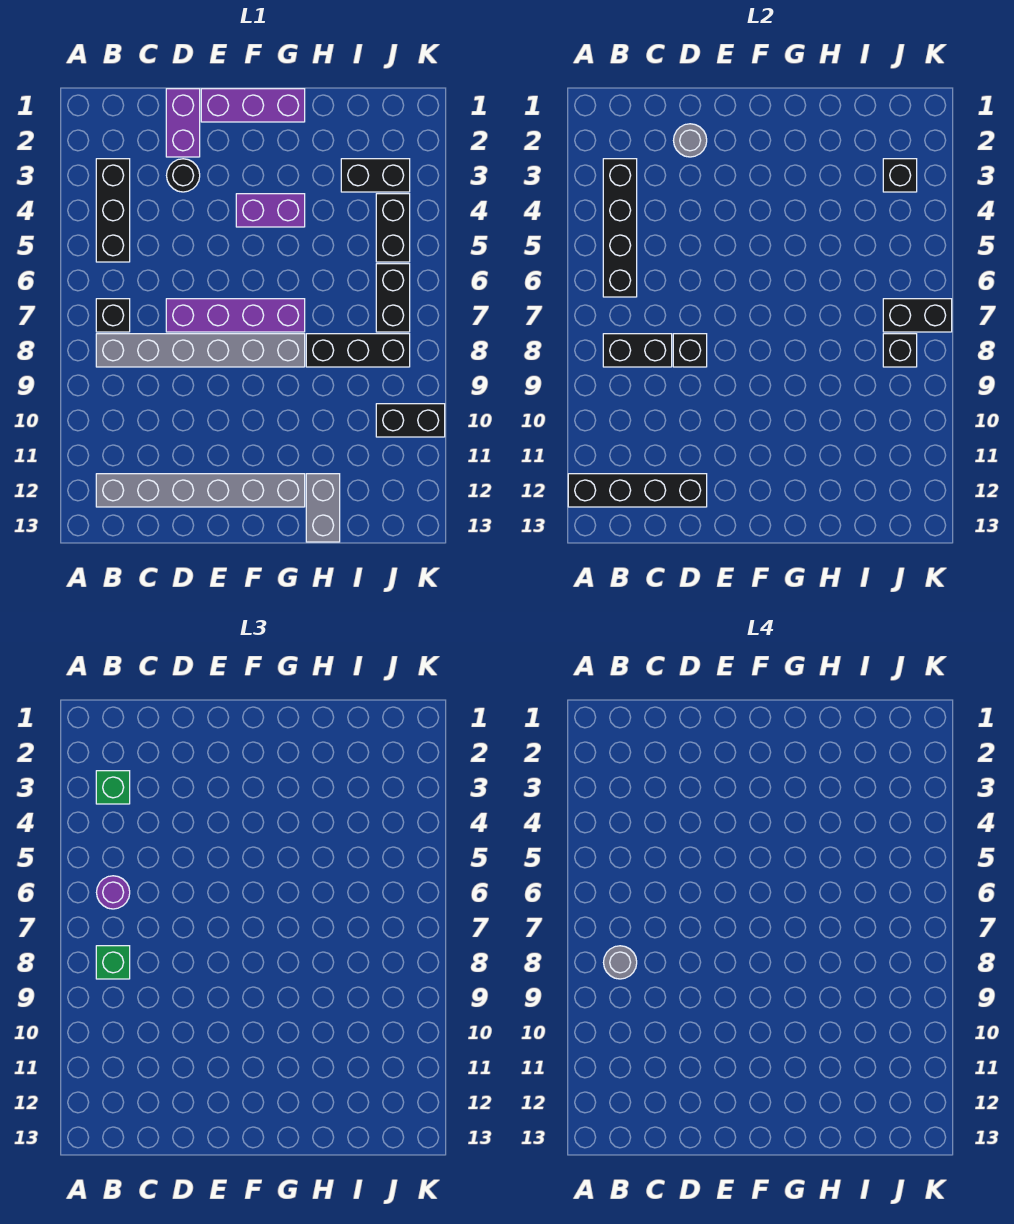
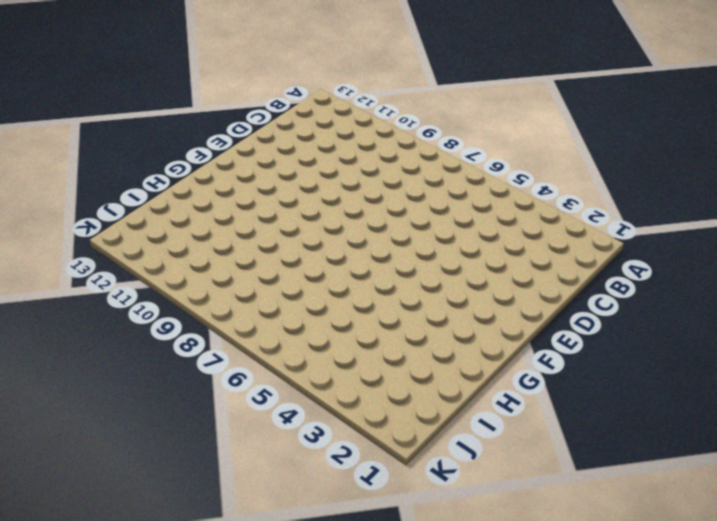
none -> black 1x3 brick [96,159,130,262]
none -> black 1x1 brick [96,299,130,332]
none -> grey 1x6 brick [96,334,305,367]

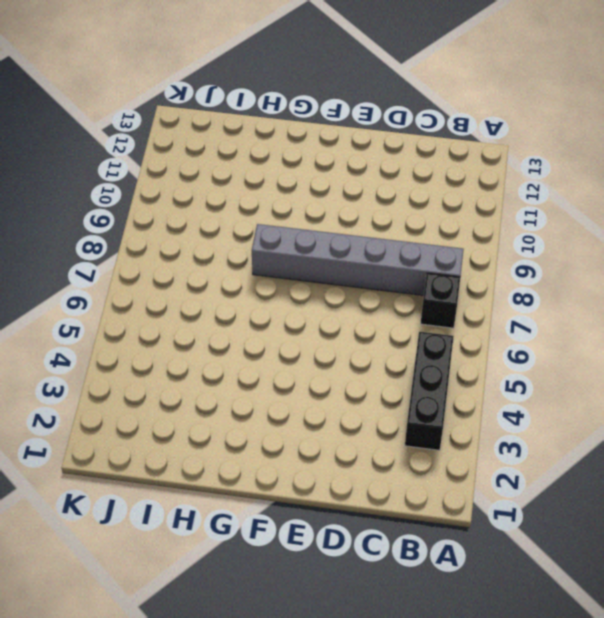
none -> grey 1x6 brick [96,474,305,507]
none -> purple 1x2 brick [166,89,200,157]
none -> black 1x1 round brick [167,159,200,192]

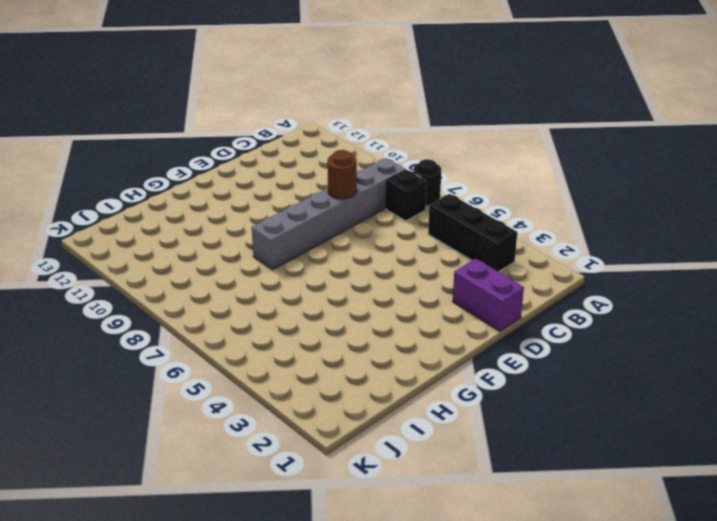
black 1x1 round brick [414,159,441,206] -> black 1x1 round brick moved to [167,159,200,192]
brown 1x1 round brick [327,150,357,199] -> black 1x1 brick [673,334,707,367]
none -> grey 1x6 brick [96,474,305,507]
none -> purple 1x4 brick [166,299,305,332]
none -> purple 1x3 brick [201,89,305,122]

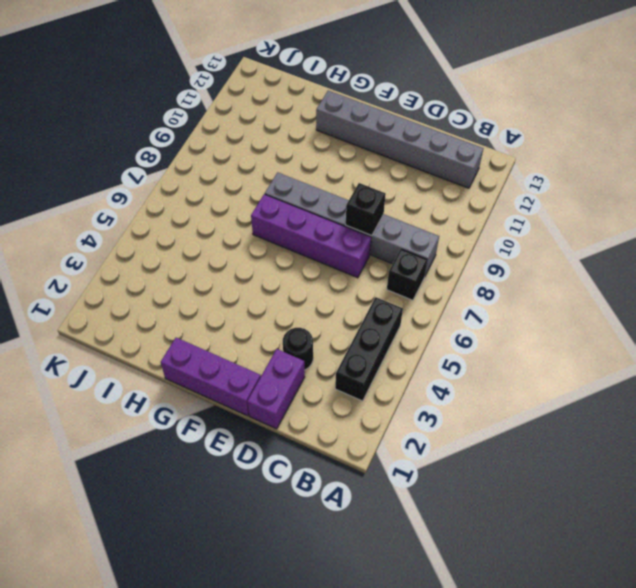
none -> purple 1x2 brick [236,194,305,227]
none -> black 1x3 brick [306,334,410,367]
none -> grey 1x2 brick [306,474,340,542]

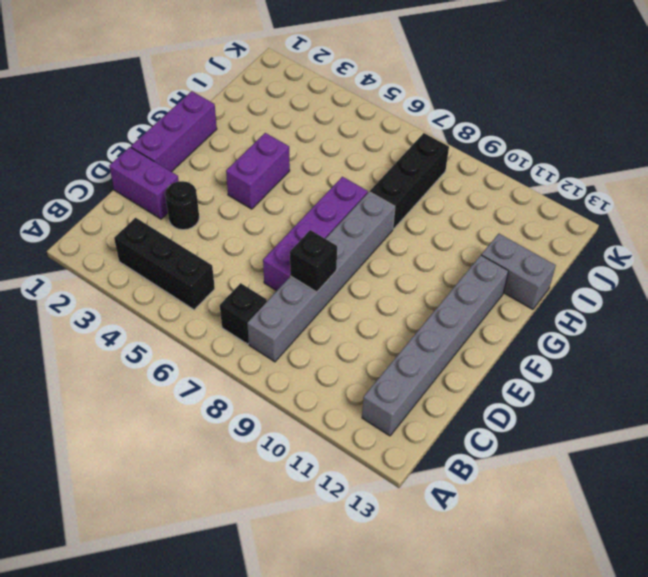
none -> black 1x2 brick [341,159,410,192]
none -> black 1x2 brick [376,194,410,262]
none -> black 1x2 brick [376,264,410,332]

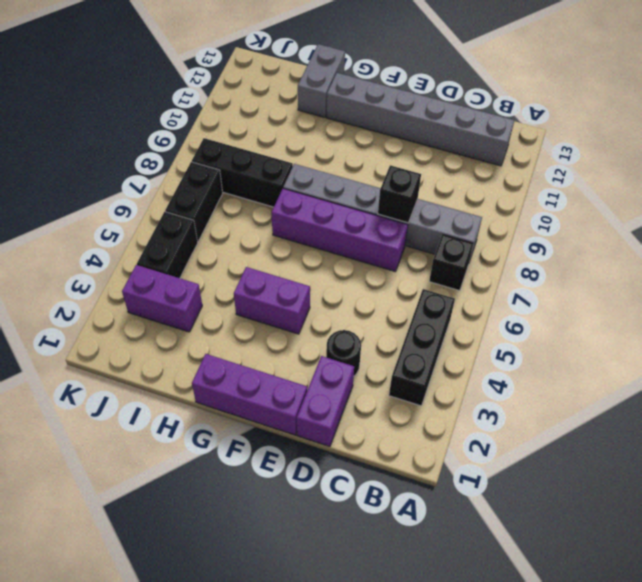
purple 1x2 brick [122,265,202,332] -> black 1x2 brick [341,159,410,192]
none -> black 1x2 brick [376,404,445,437]
none -> black 1x4 brick [568,474,707,507]
none -> black 1x4 brick [603,159,637,297]

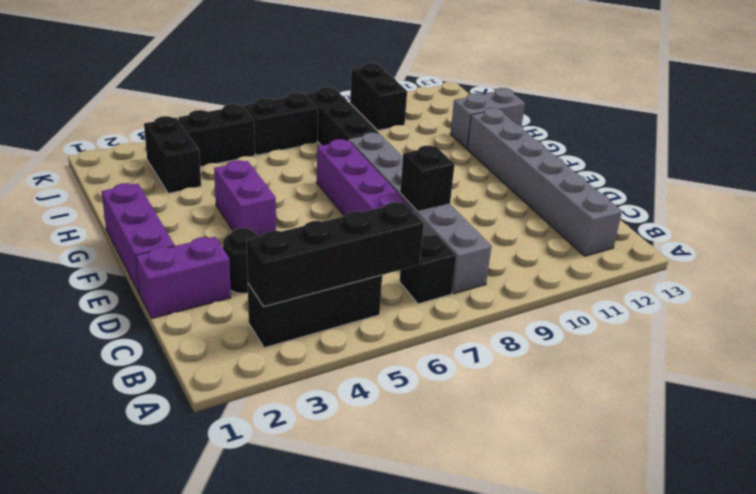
none -> black 1x4 brick [568,474,707,507]
none -> black 1x2 brick [603,334,672,367]
none -> grey 1x1 round brick [674,124,707,157]

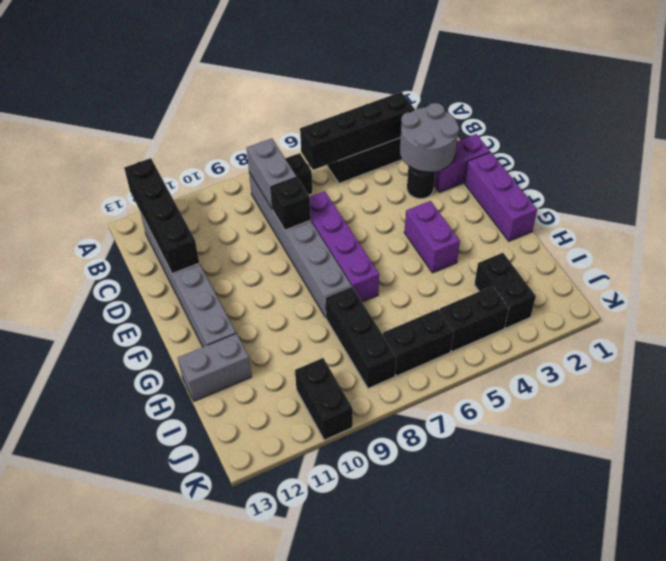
grey 1x2 brick [247,138,297,209] -> black 1x2 brick [603,334,672,367]
grey 2x2 round brick [400,103,459,172] -> grey 1x1 round brick [674,124,707,157]
none -> black 1x1 brick [883,159,917,192]
none -> black 1x2 brick [883,299,952,332]
none -> black 1x1 brick [883,334,917,367]

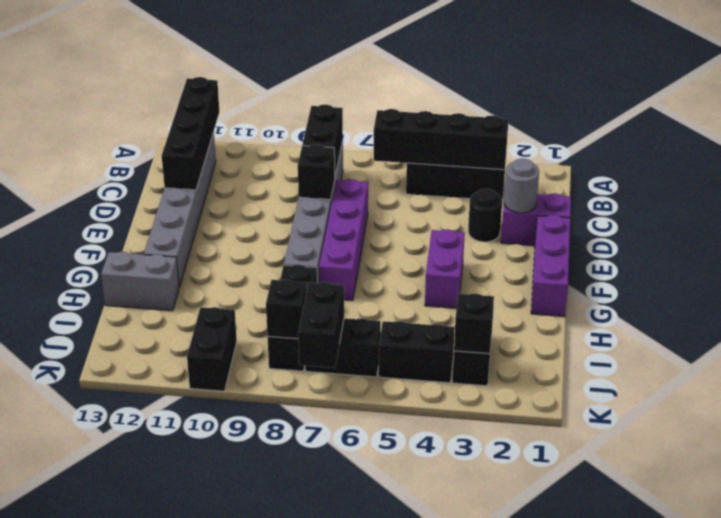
none -> black 1x1 brick [96,299,130,332]
none -> green 1x1 brick [96,771,130,804]
none -> purple 1x1 round brick [97,876,130,909]

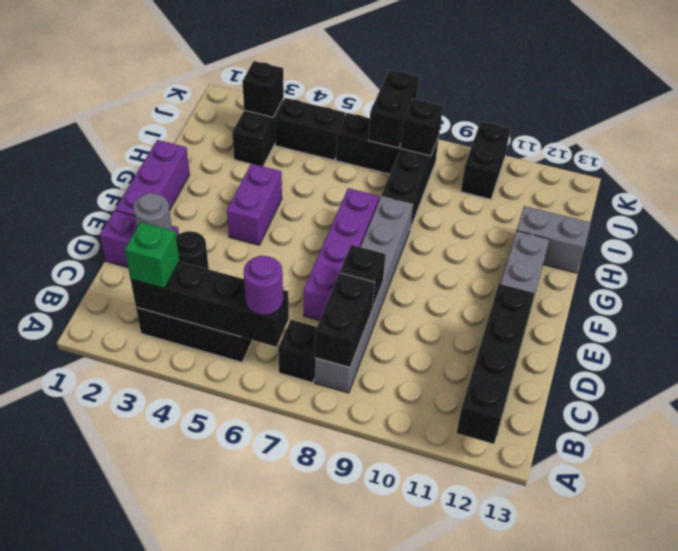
none -> green 1x1 brick [96,946,130,979]
none -> grey 1x1 round brick [604,946,637,979]

